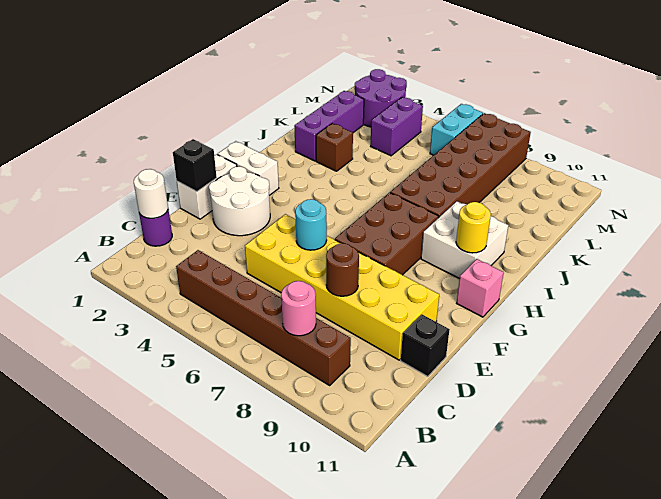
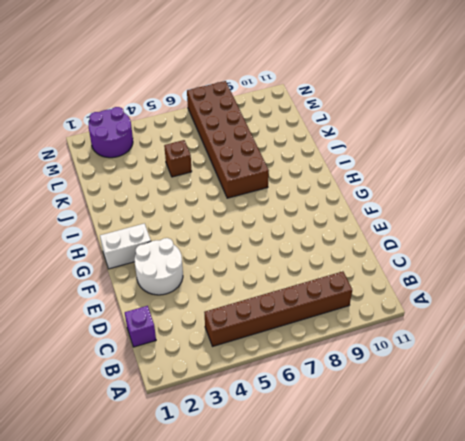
purple 1x1 brick [125,306,156,347] -> purple 1x1 round brick [139,209,172,246]
brown 1x1 brick [164,140,192,177] -> brown 1x1 brick moved to [316,123,353,171]
none -> yellow 2x6 brick [245,214,439,360]
none -> black 1x1 brick [401,314,450,377]
none -> white 1x2 brick [177,154,237,219]

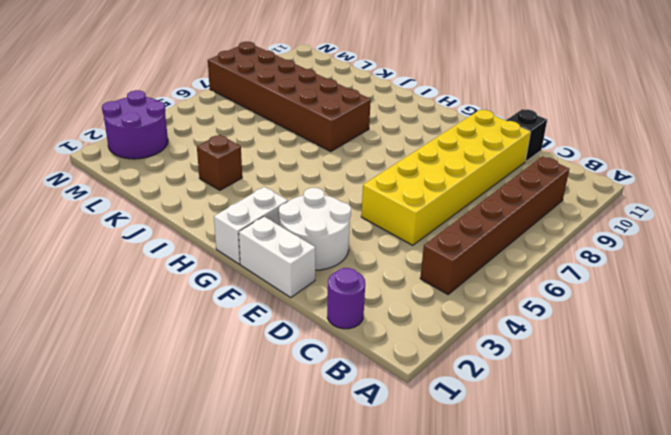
none -> brown 2x3 brick [335,193,439,275]
none -> pink 1x1 brick [457,259,504,317]
none -> white 2x2 brick [421,201,508,279]

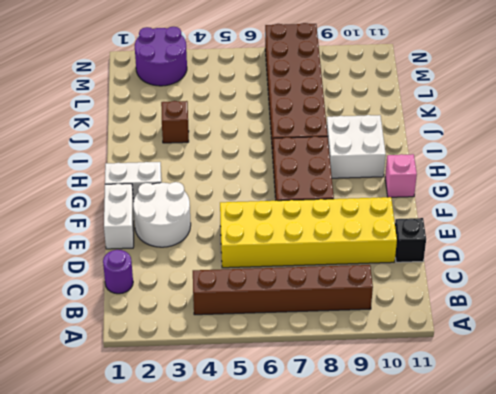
none -> purple 1x3 brick [294,91,364,161]
none -> purple 1x2 brick [371,97,423,156]
none -> cyan 1x2 brick [430,104,483,155]

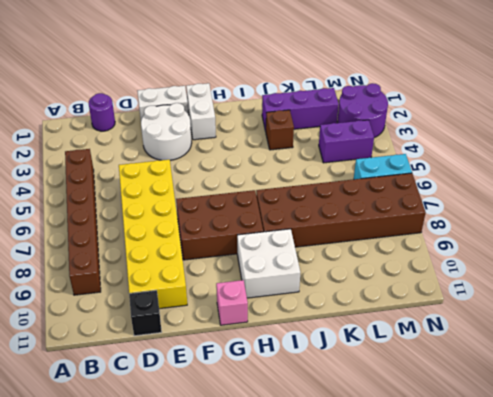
none -> pink 1x1 round brick [281,281,316,336]
none -> white 1x1 round brick [134,169,168,218]
none -> brown 1x1 round brick [326,243,359,296]

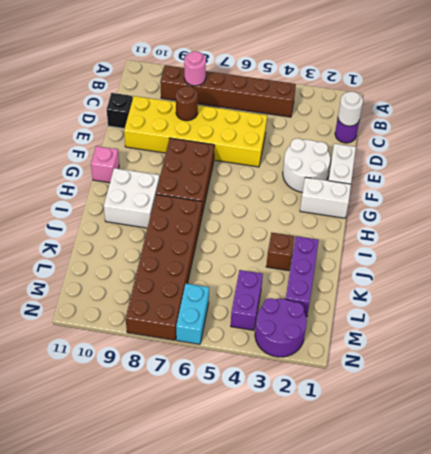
none -> black 1x1 brick [173,139,217,192]
none -> cyan 1x1 round brick [295,199,327,250]
none -> yellow 1x1 round brick [456,202,491,253]

